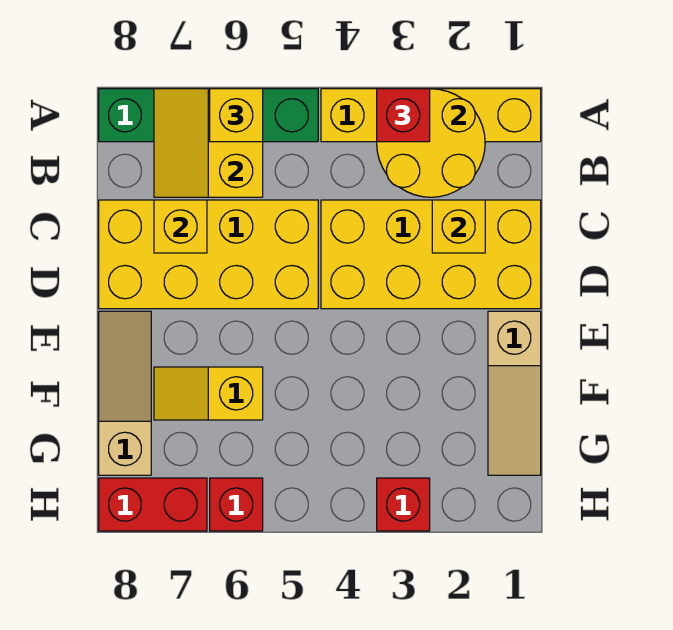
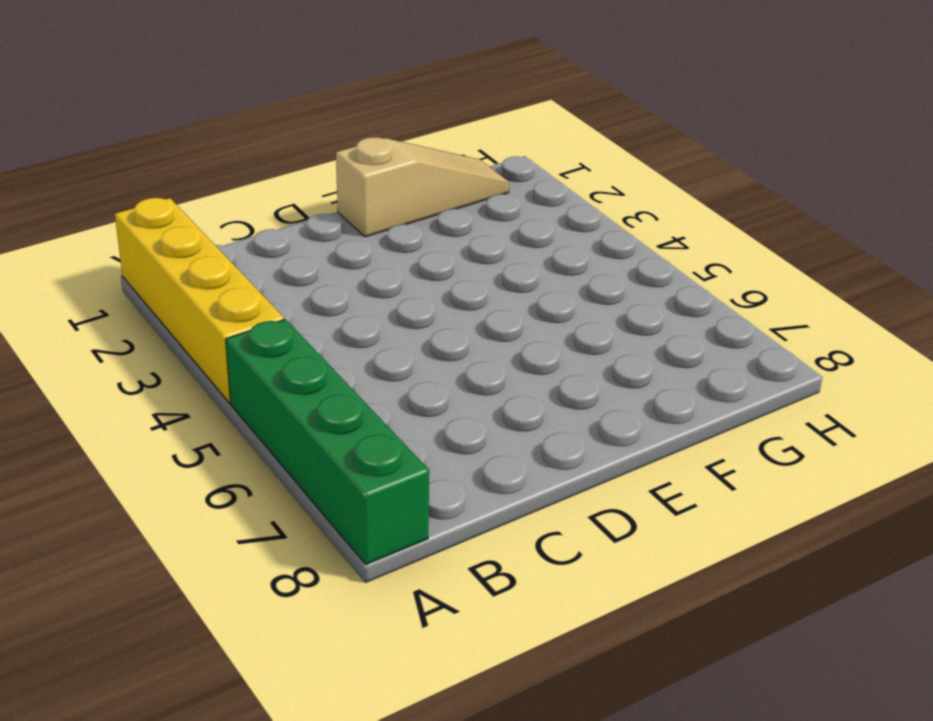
none -> yellow 2x4 brick [321,200,541,309]
none -> yellow 2x4 brick [99,200,318,309]
none -> tan 1x3 slope [99,311,151,475]

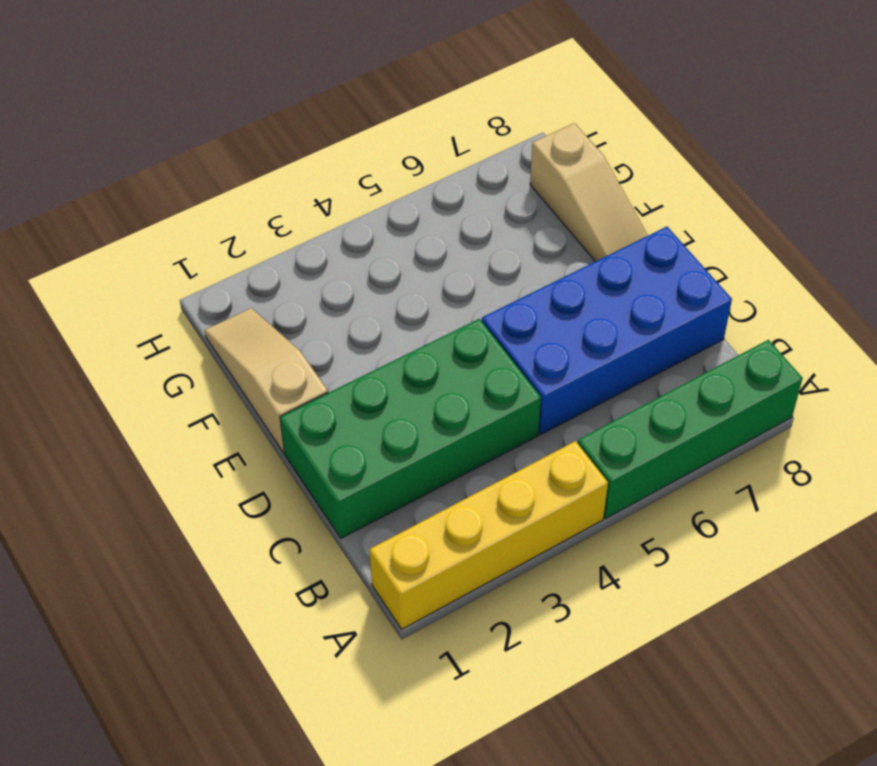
green 2x4 brick [280,319,541,538] -> yellow 2x4 brick [321,200,541,309]
blue 2x4 brick [482,227,732,434] -> yellow 2x4 brick [99,200,318,309]
none -> yellow 1x2 slope [154,367,263,420]
none -> red 1x1 brick [377,478,430,531]
none -> red 1x1 brick [210,478,263,531]

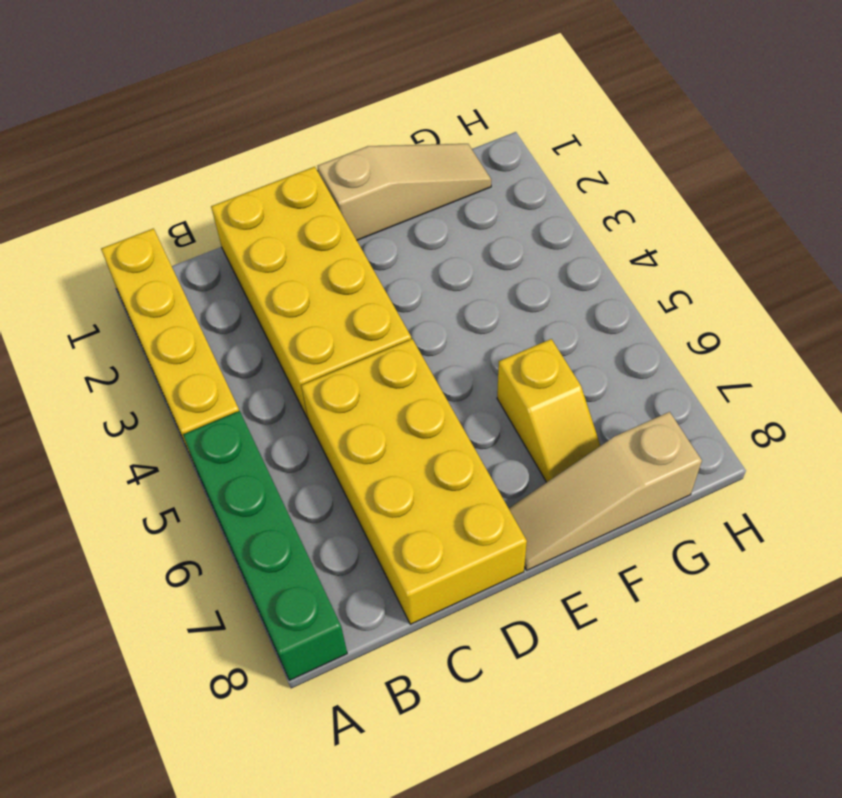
none -> red 1x1 brick [377,478,430,531]
none -> red 1x1 brick [210,478,263,531]
none -> red 1x2 brick [99,478,207,531]

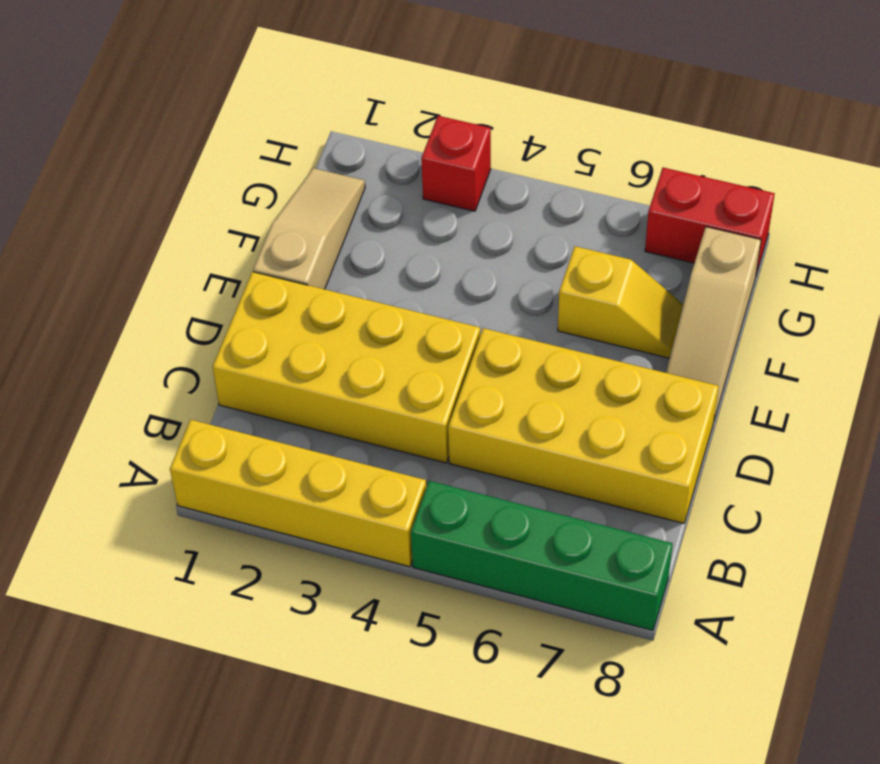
none -> red 1x1 brick [210,478,263,531]
none -> yellow 2x2 round brick [377,89,485,197]
none -> yellow 2x2 slope [154,89,263,197]

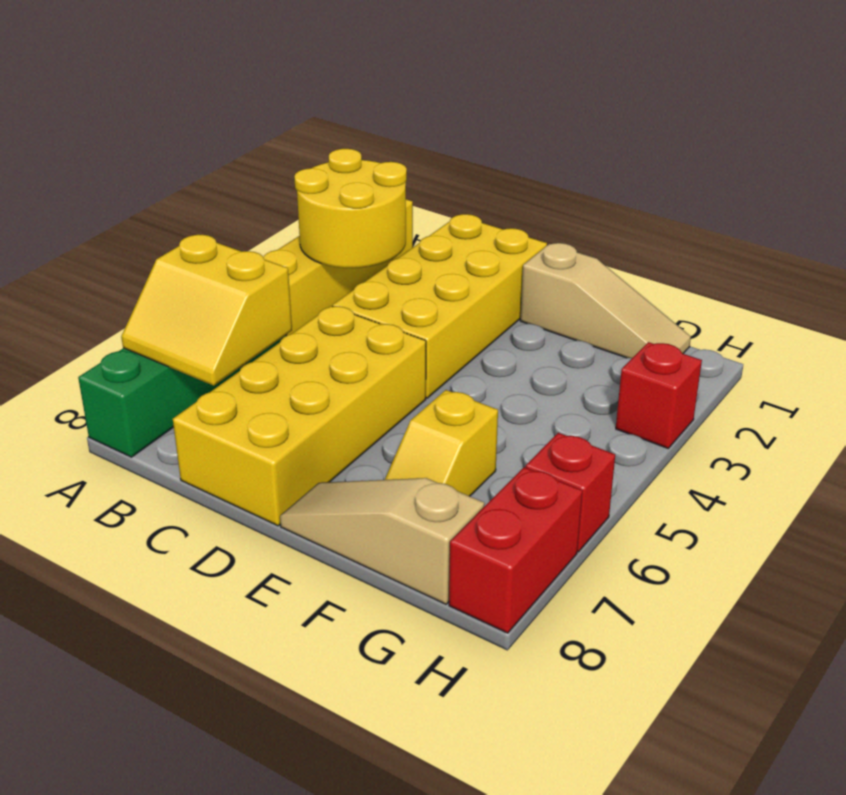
none -> yellow 1x1 brick [432,200,485,253]
none -> yellow 1x1 brick [154,200,207,253]
none -> red 1x1 brick [377,89,430,142]

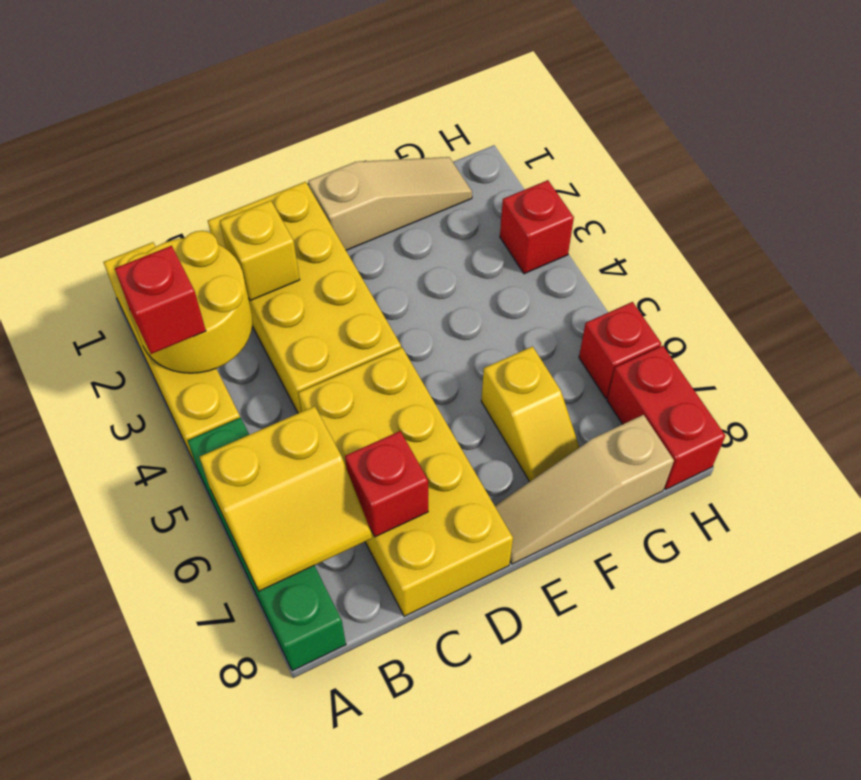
red 1x1 brick [345,431,428,537] -> yellow 1x1 brick [154,200,207,253]
none -> yellow 1x1 brick [210,89,263,142]

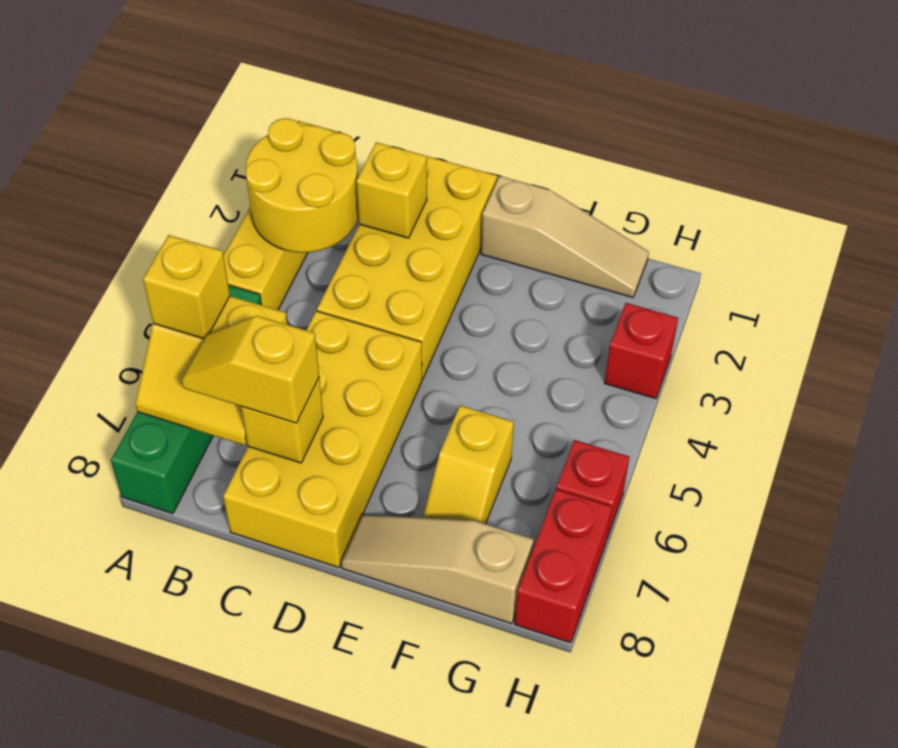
yellow 1x2 slope [182,316,319,423] -> none
none -> red 1x1 brick [377,89,430,142]

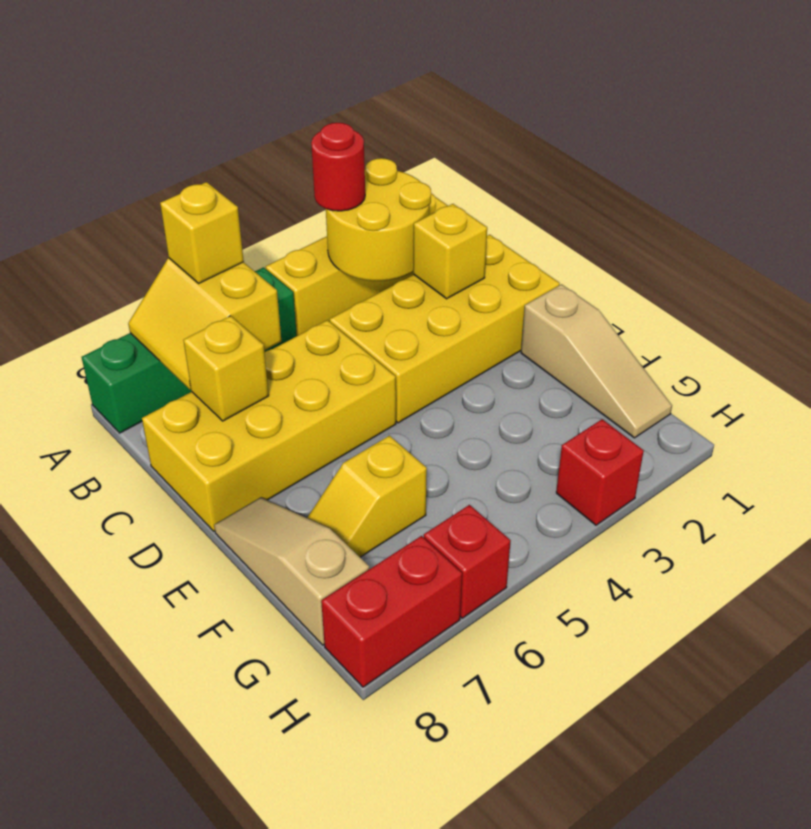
red 1x1 round brick [311,123,365,211] -> red 1x1 brick [377,89,430,142]

